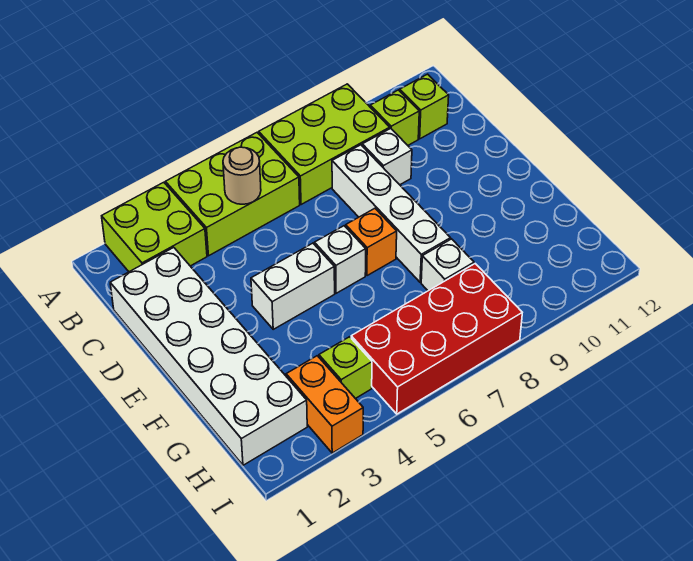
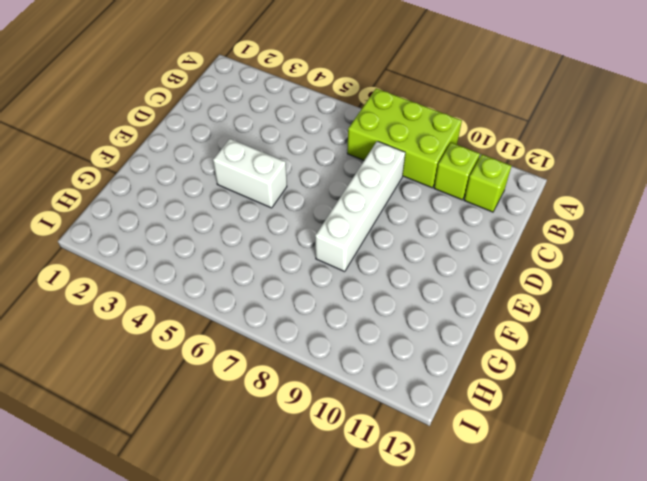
none -> lime 2x2 brick [102,182,207,272]
none -> lime 2x3 brick [166,133,300,256]
none -> white 2x6 brick [110,247,307,465]

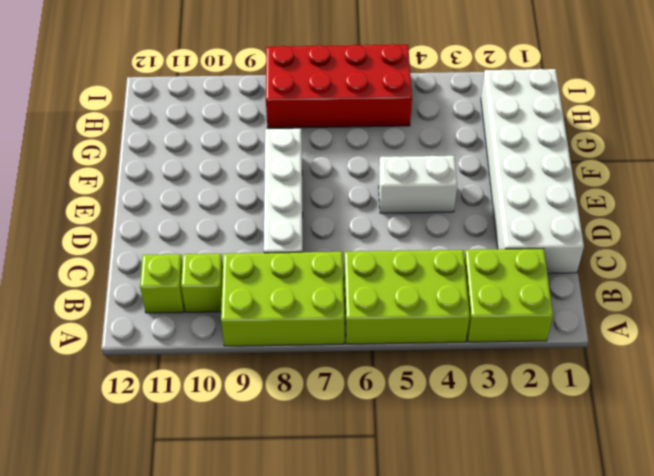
none -> white 1x1 brick [362,128,412,185]
none -> white 1x1 brick [315,226,366,293]
none -> orange 1x1 brick [346,208,397,276]

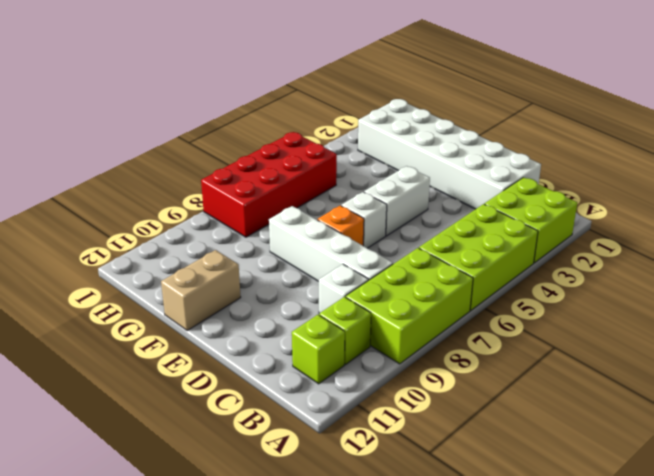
tan 1x2 brick [161,250,241,331] -> none
none -> white 1x1 brick [421,239,474,291]
none -> orange 1x2 brick [286,356,363,453]
none -> lime 1x1 brick [319,337,372,399]

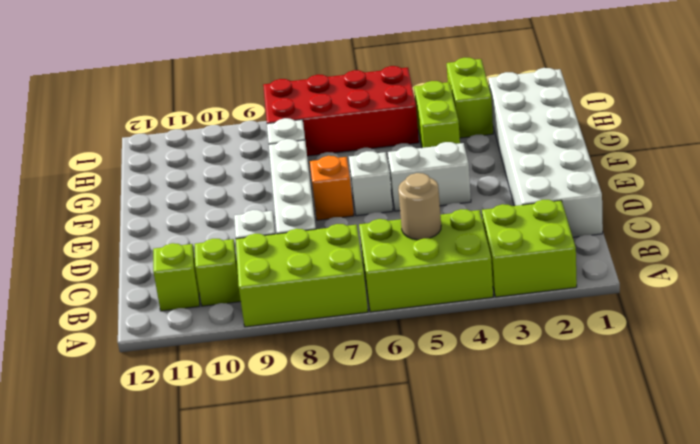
lime 1x2 brick [414,81,460,148] -> lime 1x1 brick [319,337,372,399]
lime 1x2 brick [447,58,493,138] -> orange 1x2 brick [286,356,363,453]

